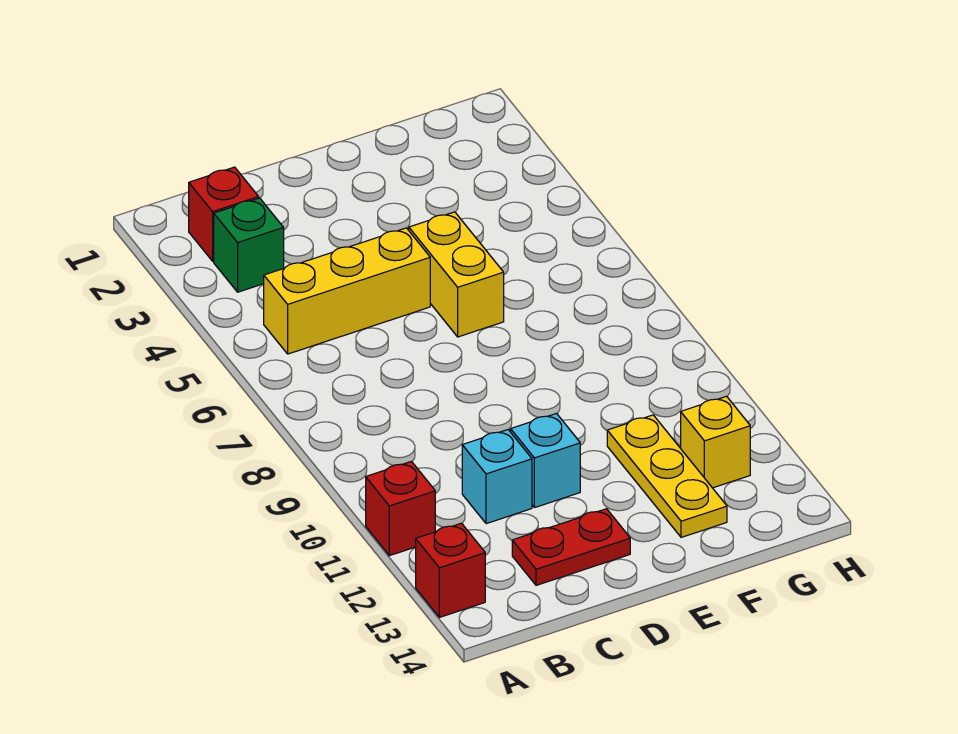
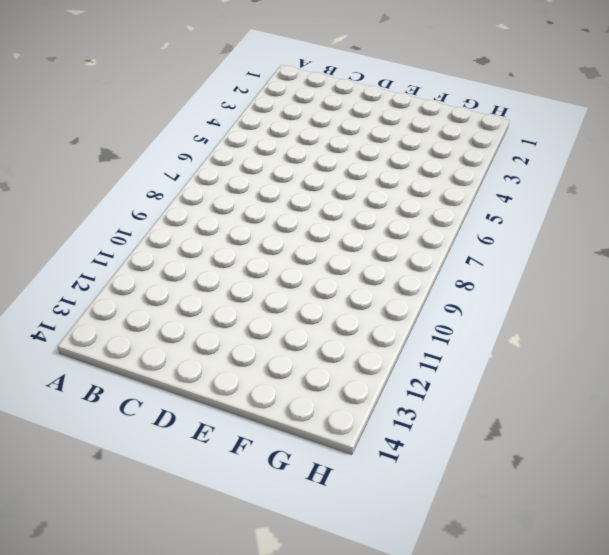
none -> red 1x1 brick [366,462,435,556]
none -> red 1x1 brick [416,523,485,617]

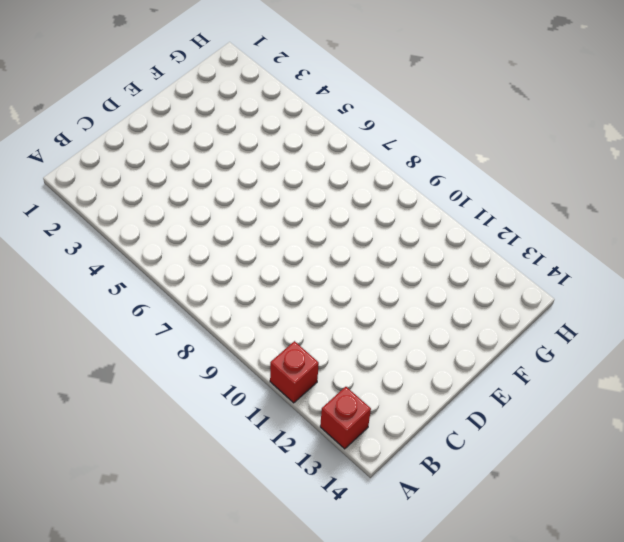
none -> red 1x1 brick [189,167,259,261]
none -> green 1x1 brick [214,198,284,292]

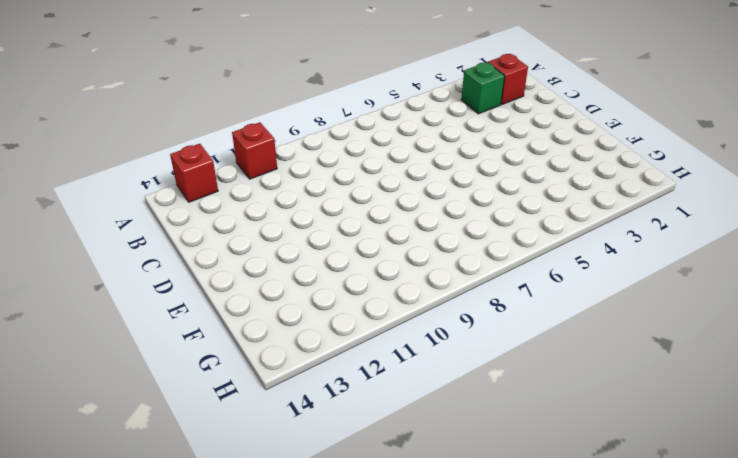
none -> yellow 1x3 brick [264,228,430,354]
none -> cyan 1x1 brick [462,430,532,524]

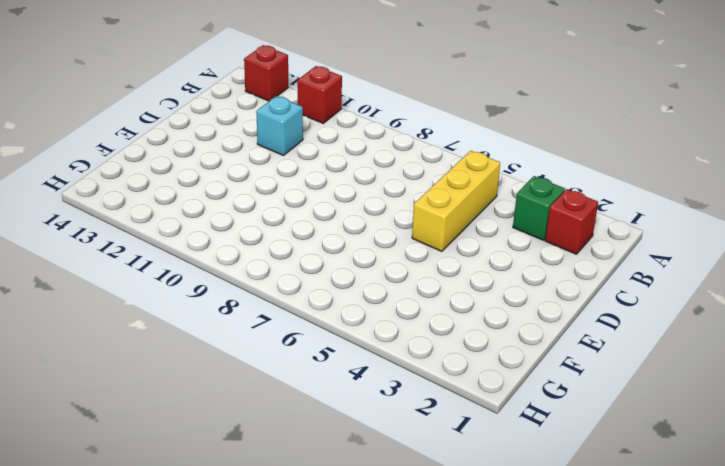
none -> red 1x2 plate [512,509,630,585]
none -> cyan 1x1 brick [511,414,580,508]

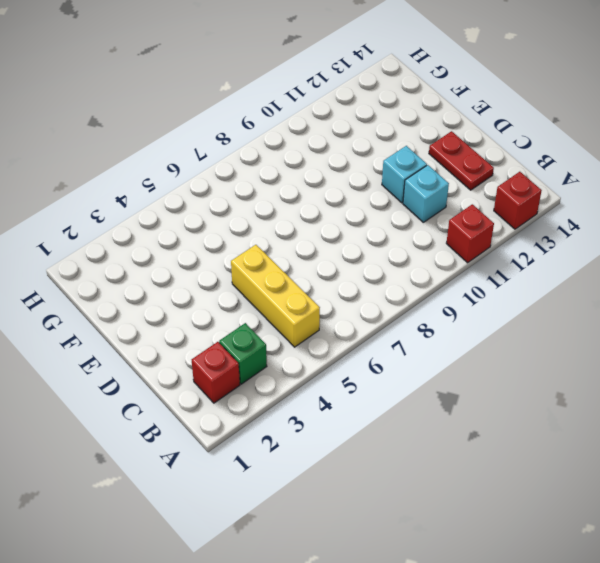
none -> yellow 1x2 brick [409,212,504,337]
none -> yellow 1x3 plate [607,415,727,537]

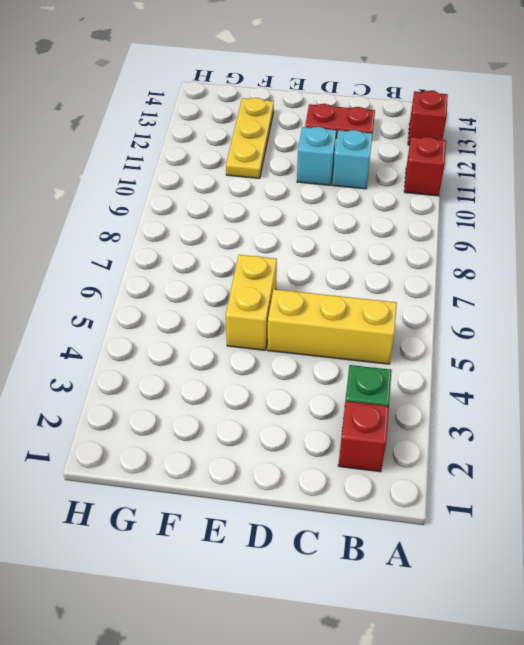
none -> yellow 1x1 brick [681,396,750,488]

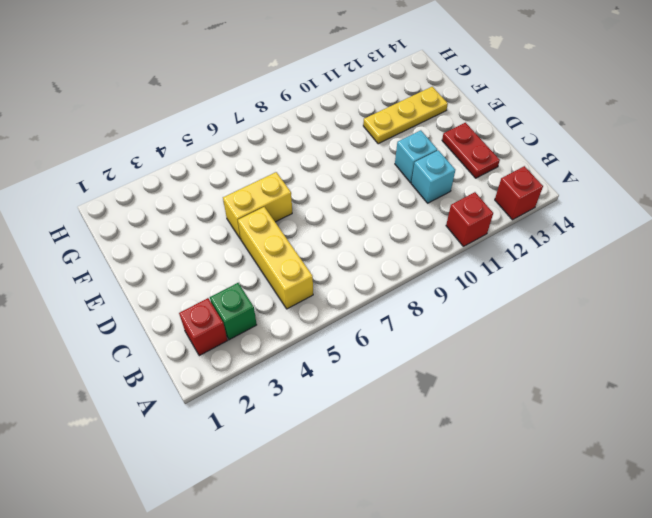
none -> yellow 1x1 brick [681,396,750,488]

